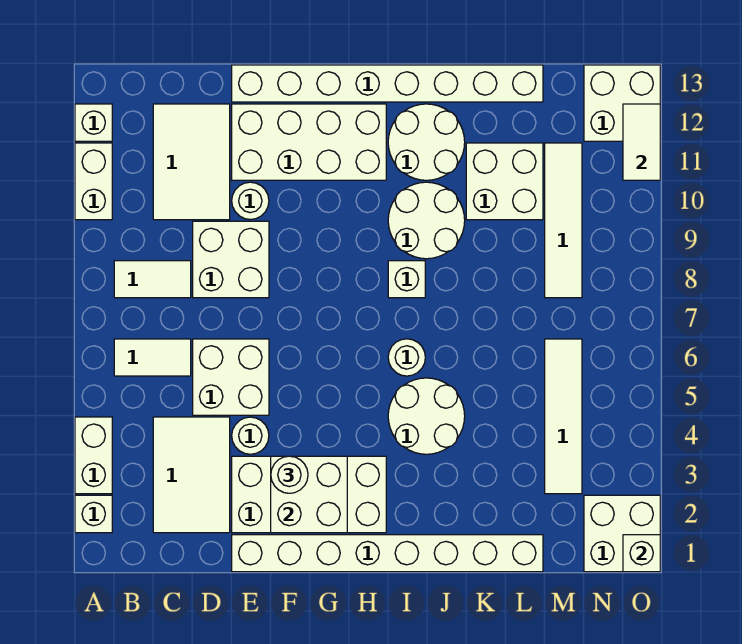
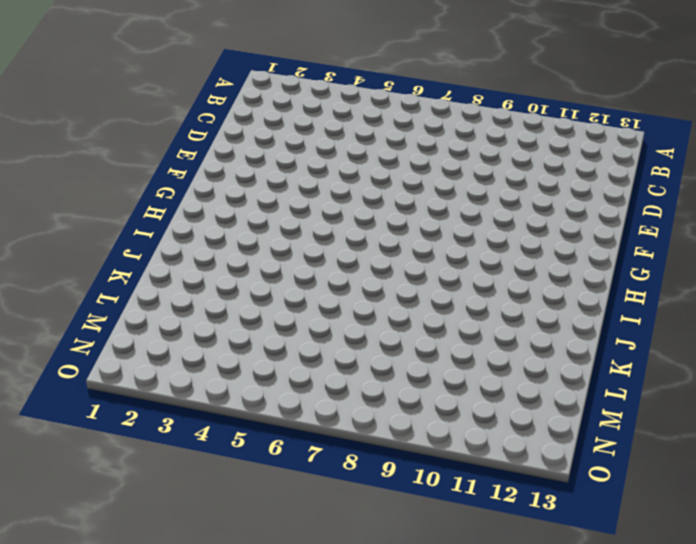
none -> white 1x1 brick [75,495,112,533]
none -> white 1x2 brick [75,417,112,494]
none -> white 1x2 brick [75,143,112,220]
none -> white 1x1 brick [75,104,112,141]

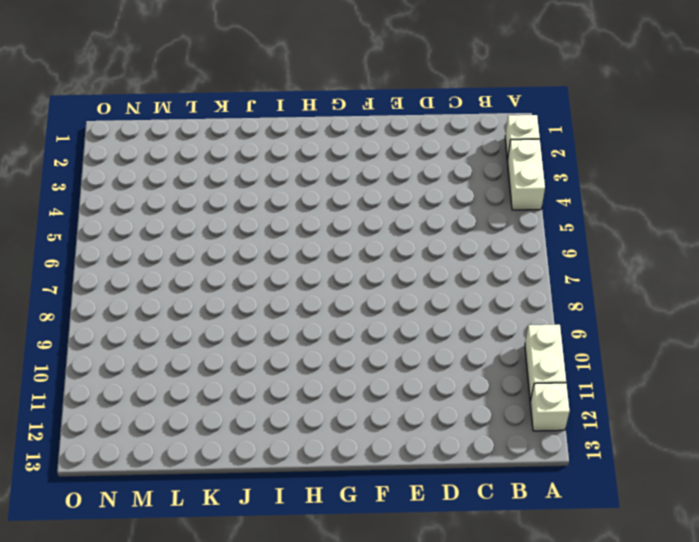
none -> white 1x2 tile [114,339,191,376]
none -> white 1x2 tile [114,261,191,298]
none -> white 2x3 tile [153,417,230,533]
none -> white 2x3 tile [153,104,230,220]

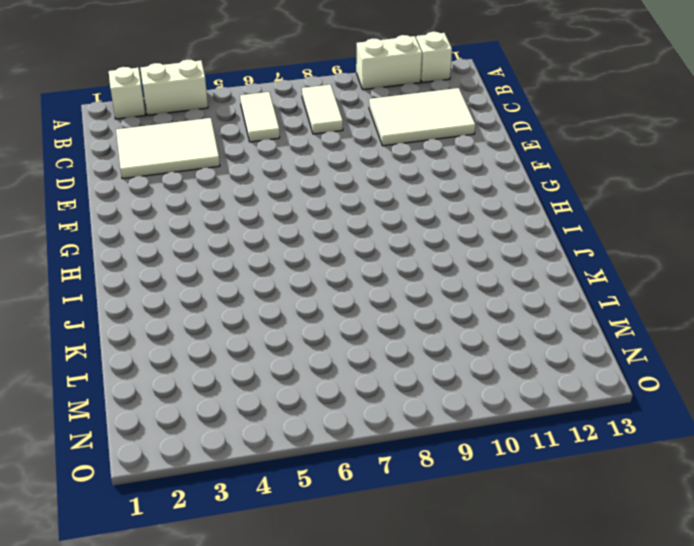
none -> white 2x2 brick [193,339,269,415]
none -> white 2x2 brick [193,221,269,298]
none -> white 1x8 brick [232,535,543,572]
none -> white 2x4 brick [232,456,386,533]

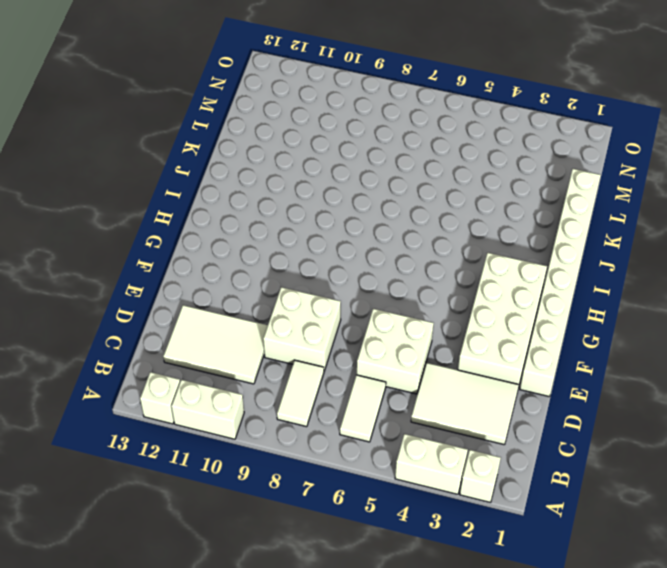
none -> white 1x1 round brick [232,417,269,454]
none -> white 1x1 round brick [232,182,269,220]
none -> white 2x4 brick [232,104,386,180]
none -> white 1x8 brick [232,65,543,102]

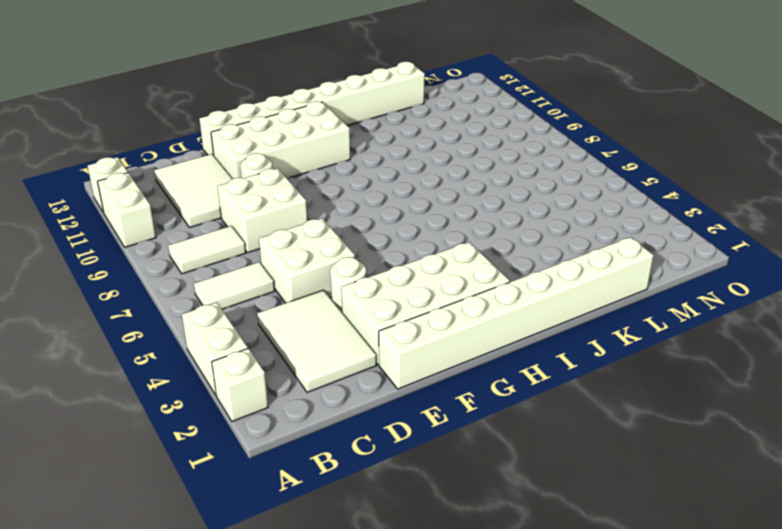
none -> white 2x2 round brick [388,378,465,454]
none -> white 1x1 round brick [388,339,425,376]
none -> white 1x1 brick [388,261,425,298]
none -> white 2x2 round brick [388,182,465,259]

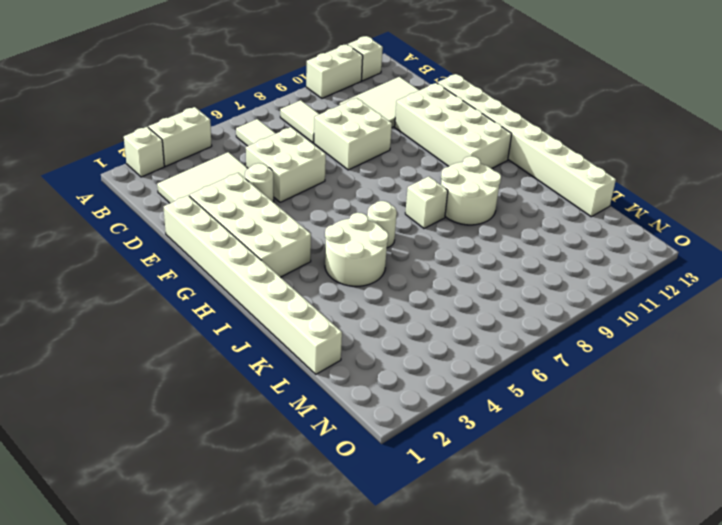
none -> white 1x1 round brick [232,182,269,220]
none -> white 2x2 round brick [388,104,465,180]
none -> white 2x2 brick [466,143,543,220]
none -> white 1x4 tile [545,339,582,494]

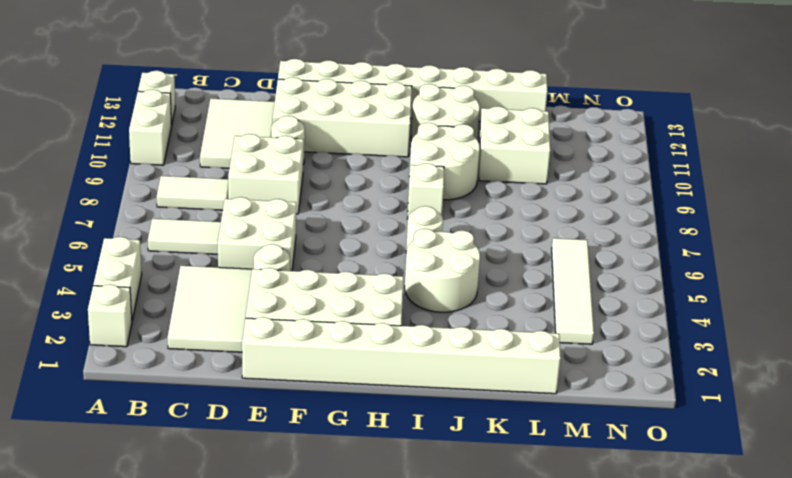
none -> white 1x4 tile [545,143,582,298]
none -> white 2x2 brick [584,495,660,572]
none -> white 2x2 brick [584,65,660,141]
none -> white 2x2 brick [271,456,347,533]

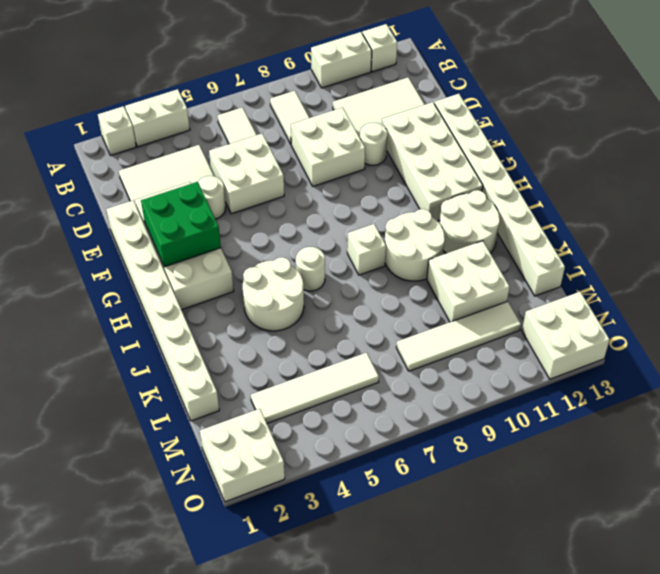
green 2x2 brick [141,182,221,267] -> white 2x2 brick [271,456,347,533]
none -> white 1x1 brick [623,535,660,572]
none -> white 1x2 tile [623,104,660,180]
none -> white 1x1 round brick [271,456,308,493]

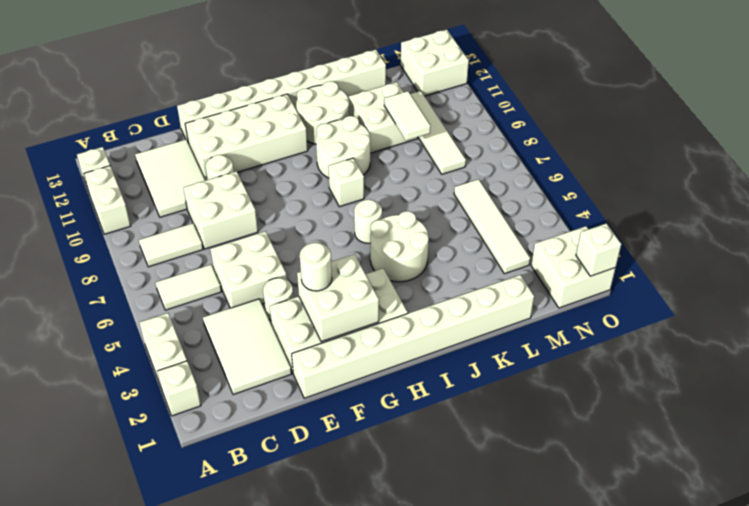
white 1x2 tile [384,91,430,141] -> white 1x2 tile moved to [623,104,660,180]

